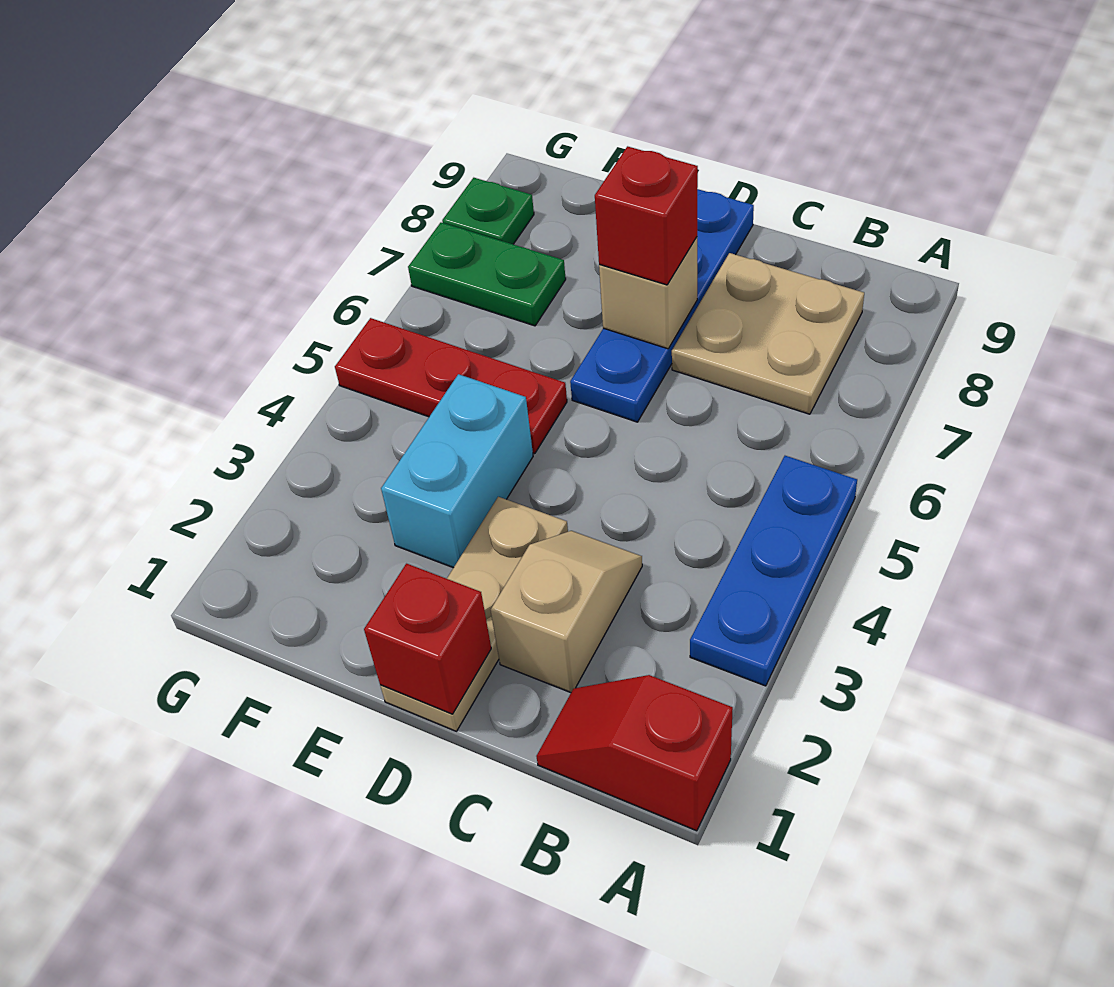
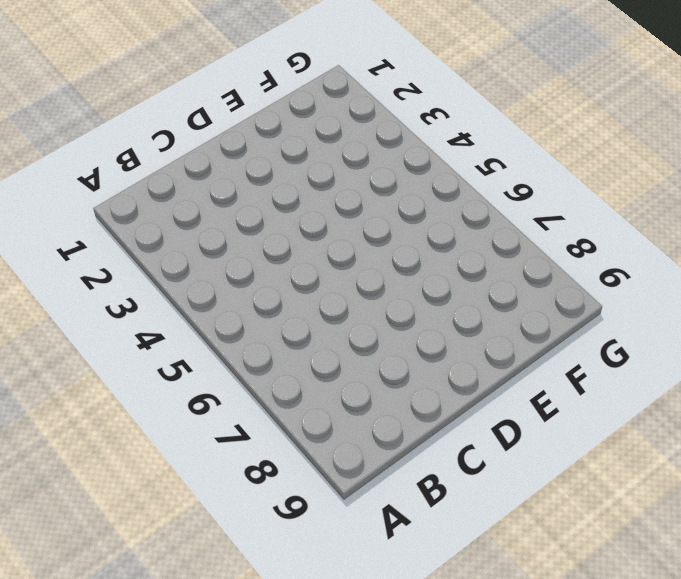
none -> red 1x2 slope [536,675,733,831]
none -> blue 1x3 plate [690,456,857,686]
none -> tan 2x2 plate [672,253,864,414]

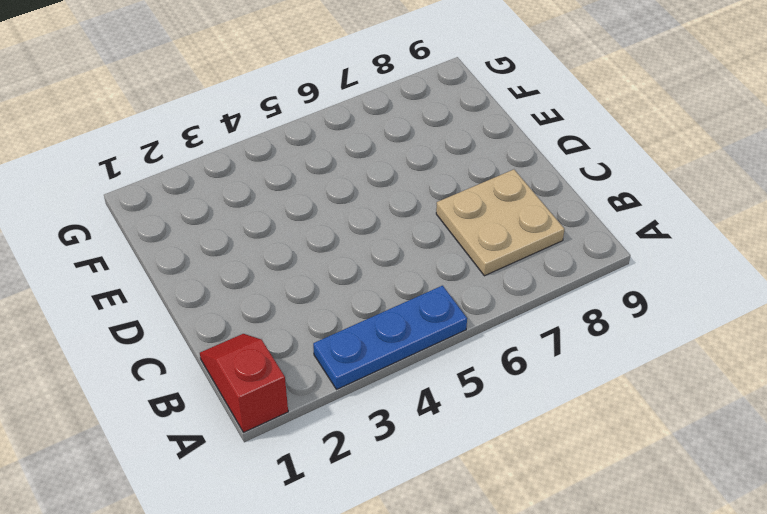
none -> tan 1x2 slope [491,531,642,693]
none -> tan 1x3 plate [380,497,568,731]
none -> blue 1x4 plate [570,189,754,422]

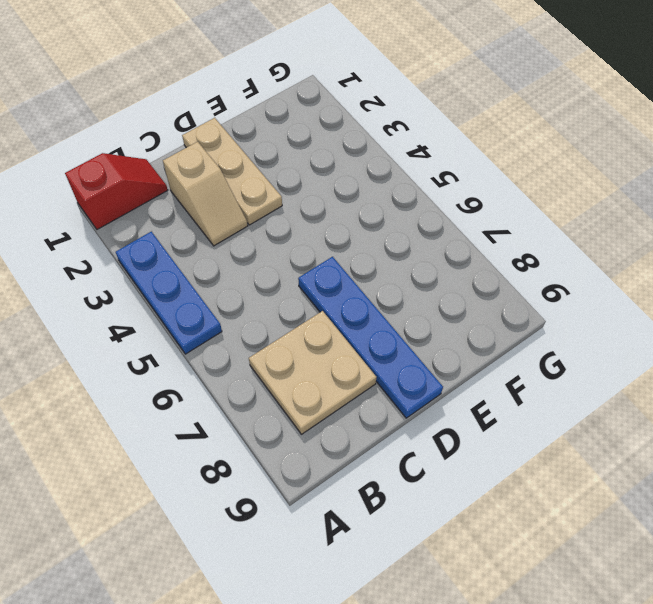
none -> cyan 1x2 brick [381,374,533,568]
none -> red 1x3 plate [335,318,567,454]
none -> green 1x2 plate [408,223,566,326]

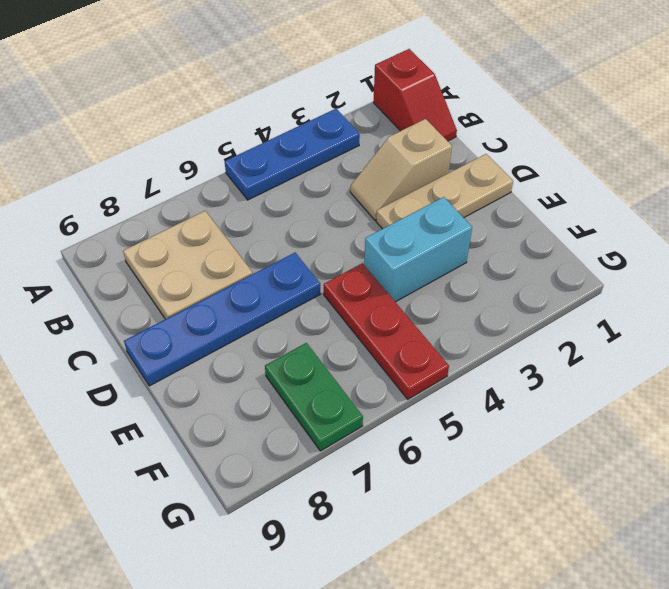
none -> green 1x1 plate [442,178,534,244]
none -> red 1x1 brick [364,564,491,714]
none -> tan 1x1 brick [599,237,697,349]

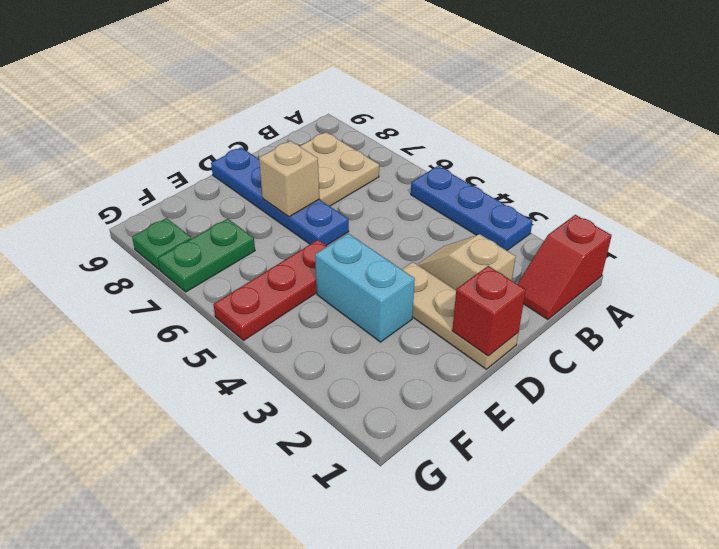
none -> red 1x1 brick [595,146,698,285]

